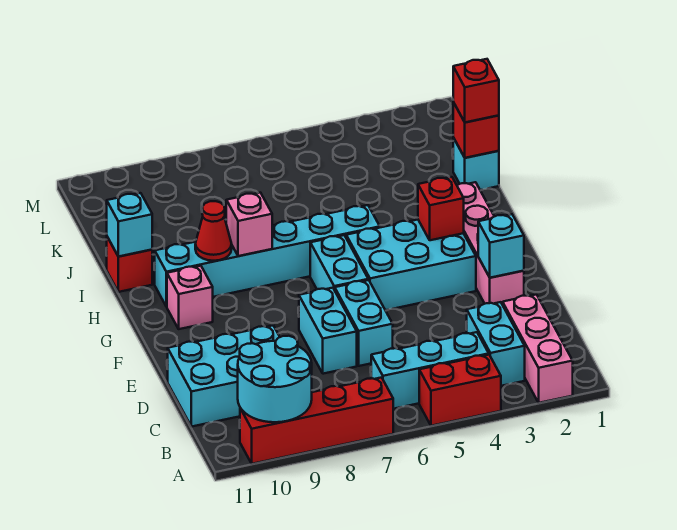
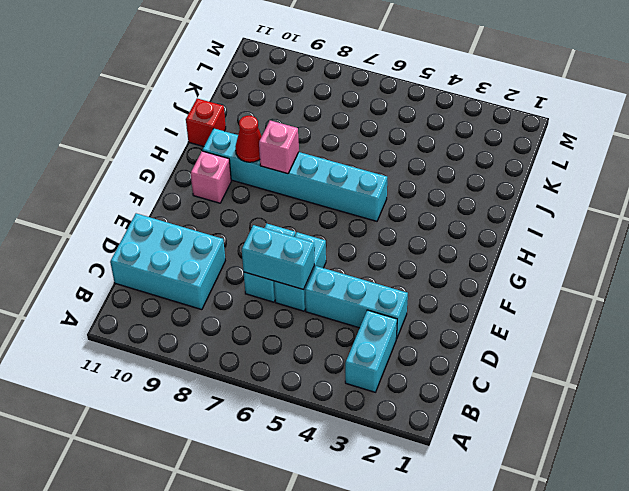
cyan 1x3 brick [305,266,408,339] -> cyan 1x3 brick moved to [371,332,489,409]
cyan 1x2 brick [242,225,314,290] -> cyan 1x2 brick turned to [310,235,368,290]
none -> pink 1x3 brick [503,295,573,403]
none -> red 1x2 brick [419,355,501,426]
none -> red 1x4 brick [240,378,393,464]

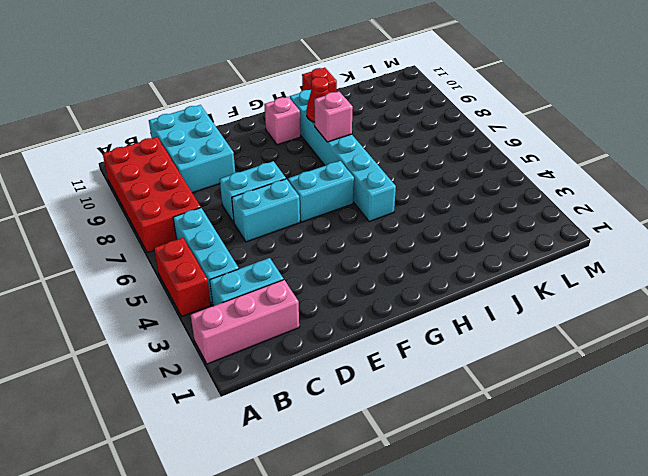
red 2x4 brick [103,137,201,253] -> red 1x4 brick [240,378,393,464]
none -> pink 1x4 brick [457,182,524,305]
none -> cyan 2x3 brick [346,220,476,310]
none -> cyan 1x1 brick [453,138,499,190]

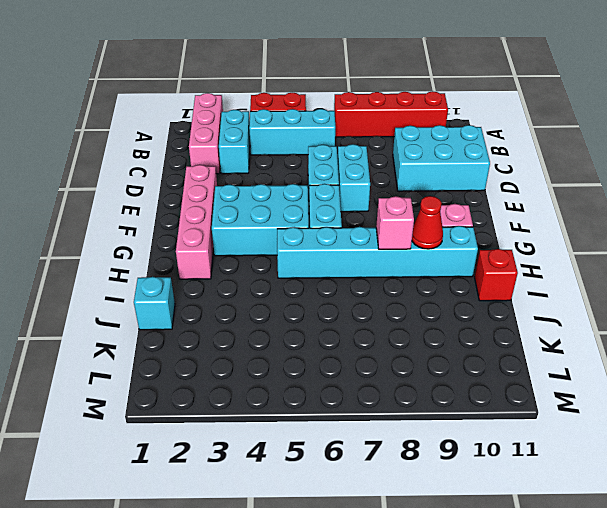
none -> cyan 2x2 round brick [238,336,312,422]
none -> cyan 1x1 brick [478,214,524,278]
none -> red 1x1 brick [418,177,464,240]

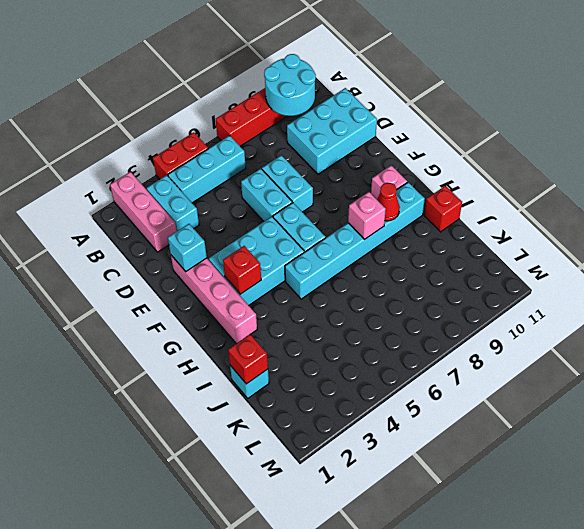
none -> cyan 1x1 brick [107,193,152,256]
none -> red 1x1 brick [453,59,499,122]

